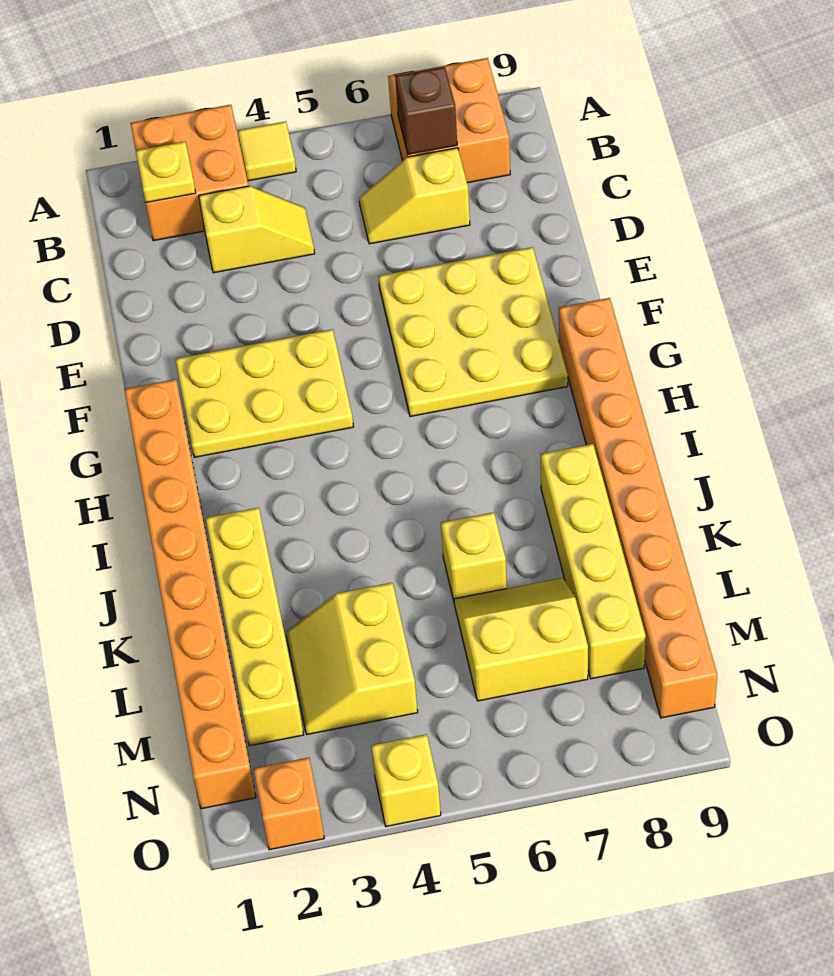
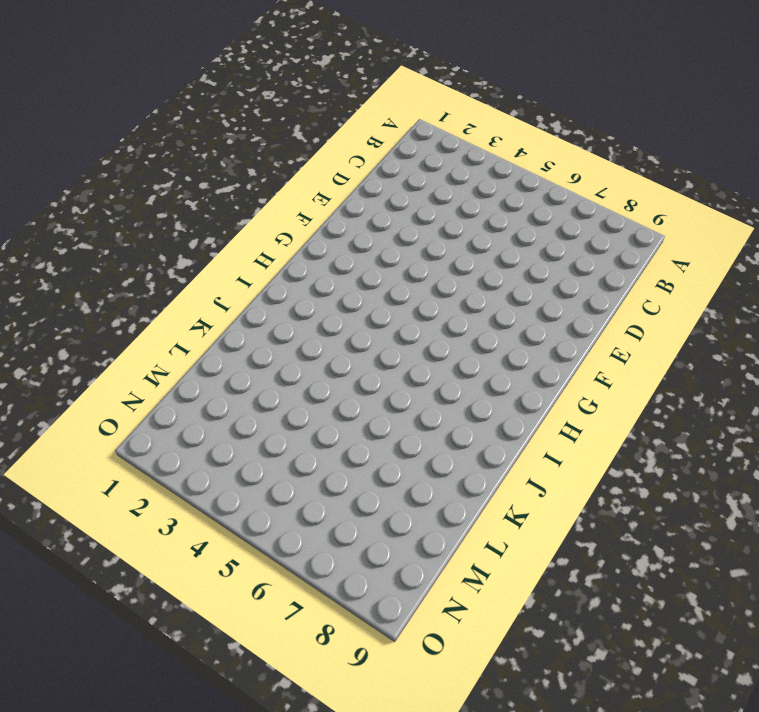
none -> orange 2x2 brick [131,105,249,241]
none -> yellow 1x1 tile [238,122,296,181]
none -> orange 2x2 brick [388,58,510,183]

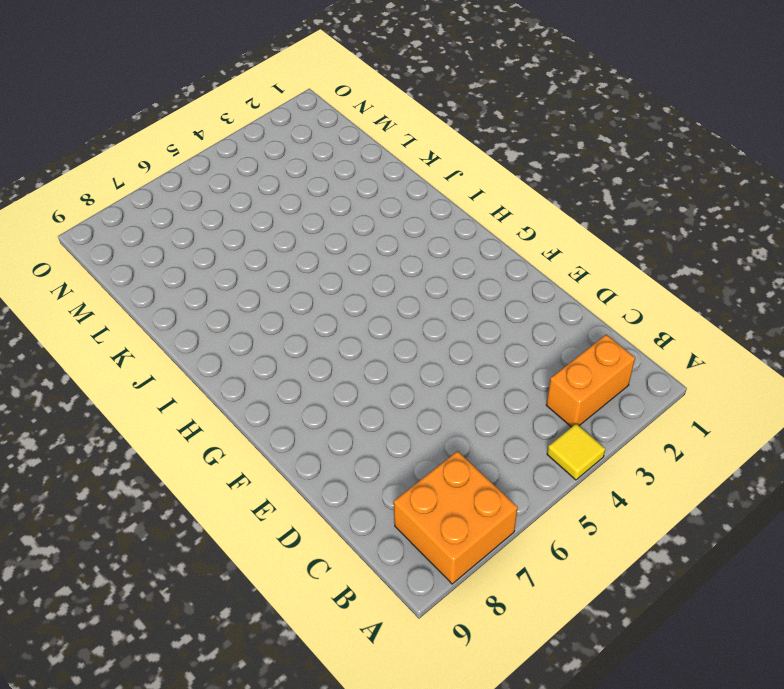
orange 1x2 brick [546,335,635,427] -> orange 2x2 brick [131,105,249,241]
none -> yellow 1x2 slope [199,186,315,273]
none -> yellow 1x2 slope [359,148,470,244]
none -> yellow 3x3 plate [378,247,568,416]

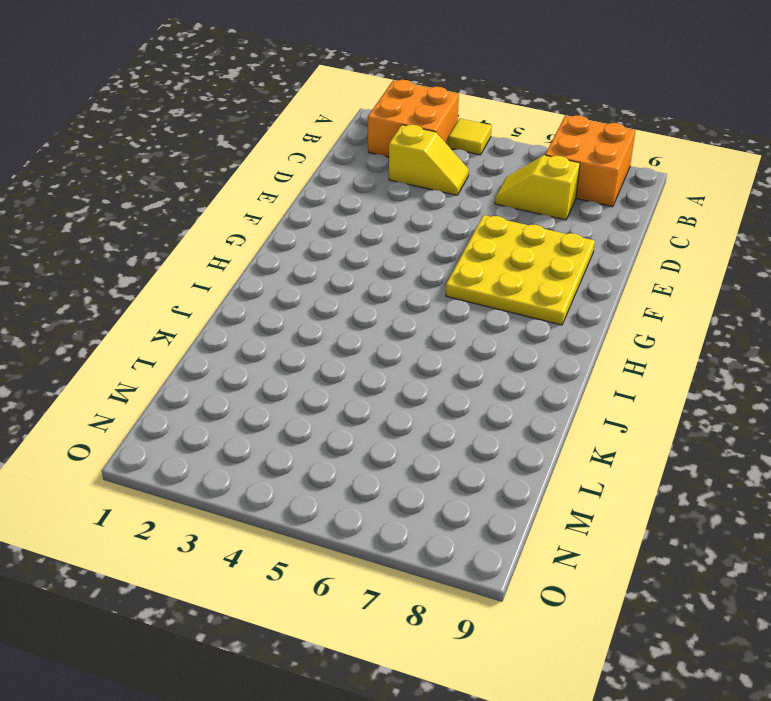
none -> yellow 2x3 plate [176,329,353,457]
none -> orange 1x8 brick [124,379,256,809]
none -> orange 1x8 brick [559,298,717,718]

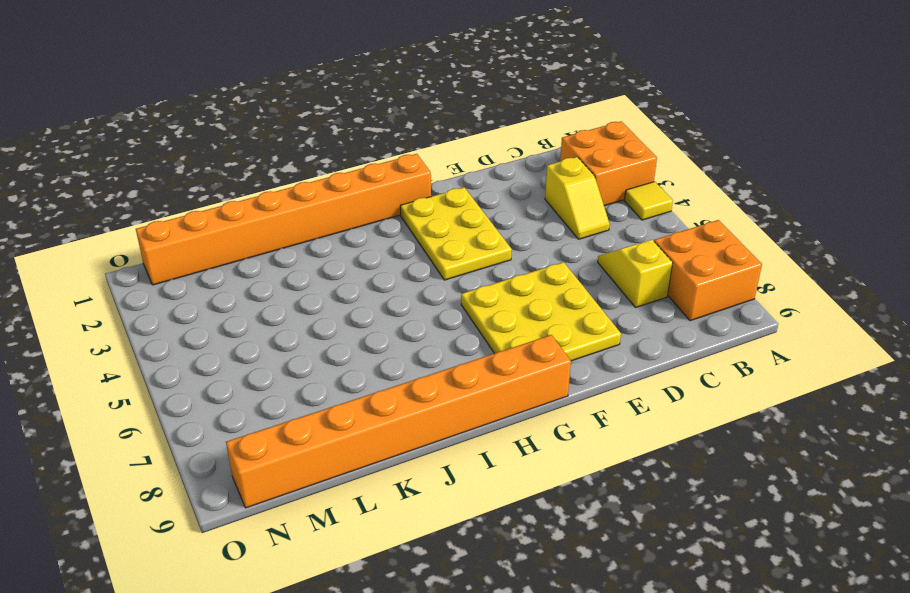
none -> yellow 1x4 brick [206,508,303,746]
none -> yellow 1x4 brick [541,444,646,679]
none -> yellow 1x1 brick [441,512,507,600]

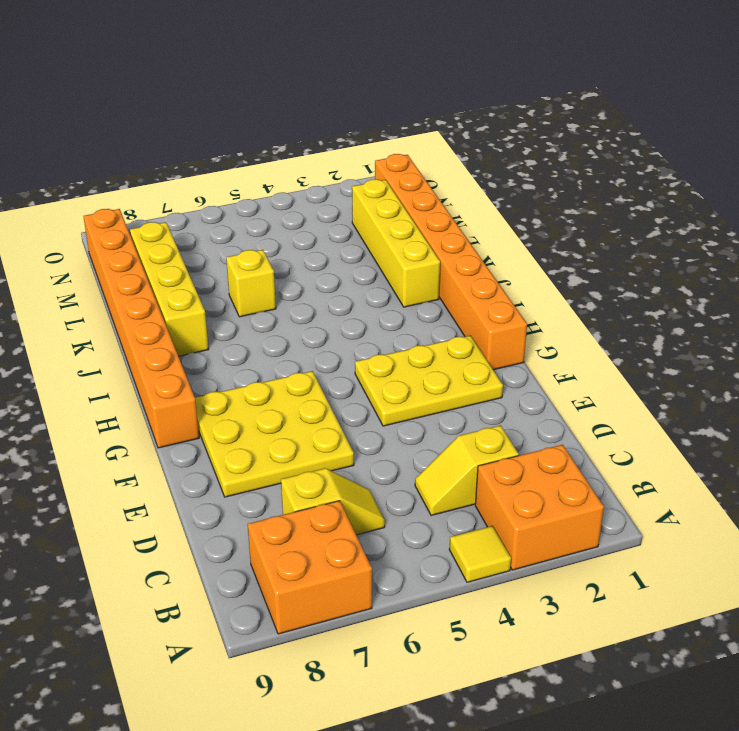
none -> yellow 2x2 slope [286,583,418,734]
none -> yellow 2x2 slope [454,578,588,701]
none -> orange 1x1 brick [253,758,324,850]

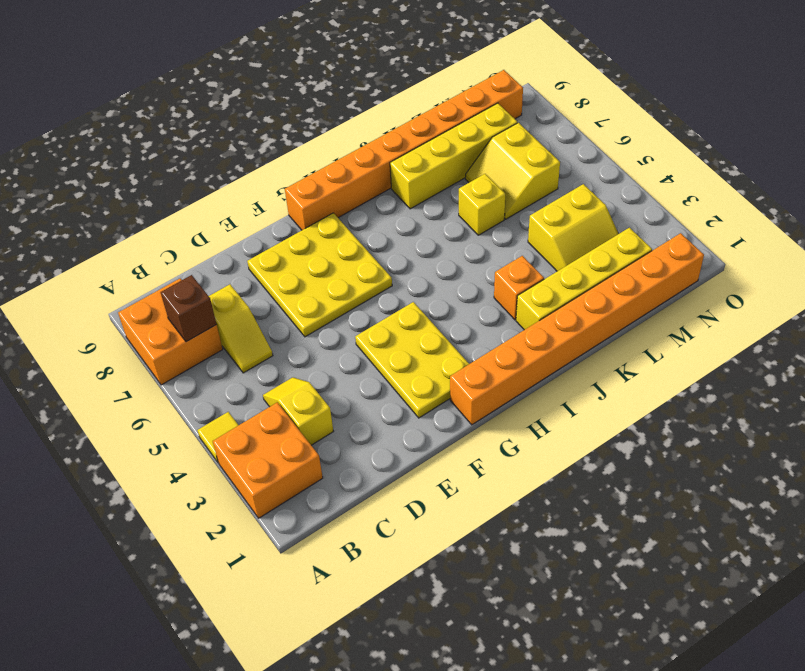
orange 1x1 brick [494,256,544,320] -> orange 1x1 brick moved to [253,758,324,850]
none -> yellow 1x1 brick [371,734,441,826]
none -> yellow 1x1 plate [136,142,196,202]

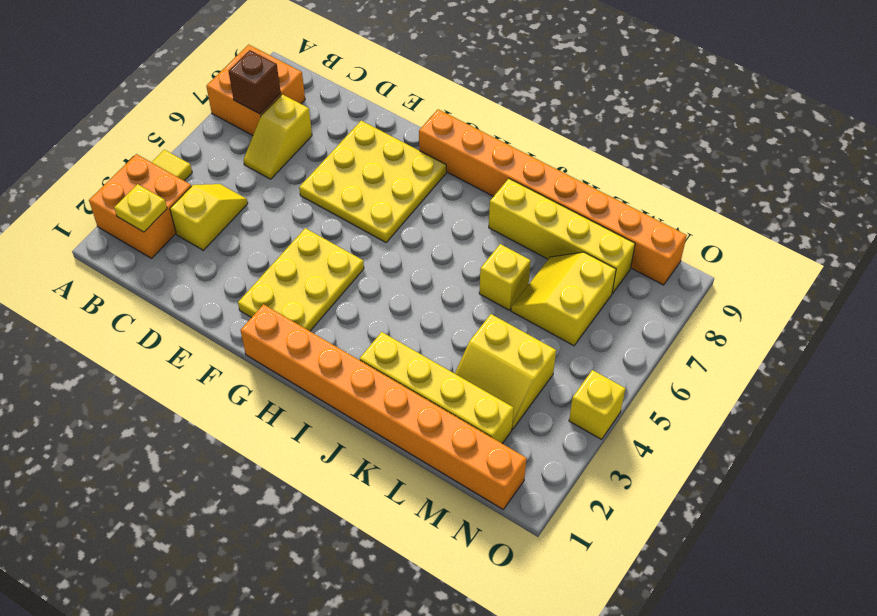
none -> orange 1x1 brick [253,758,324,850]

